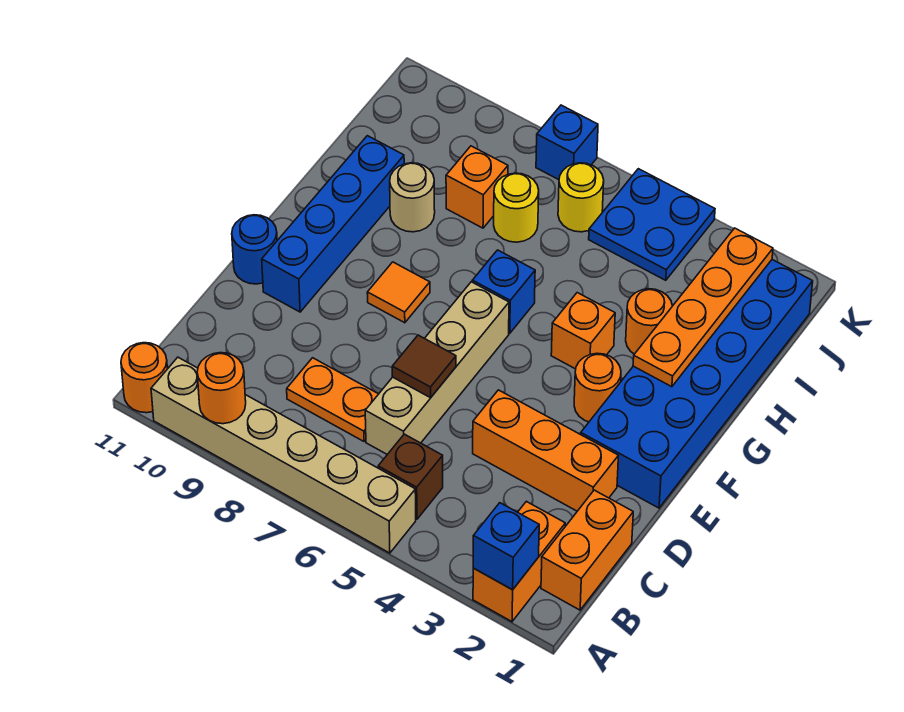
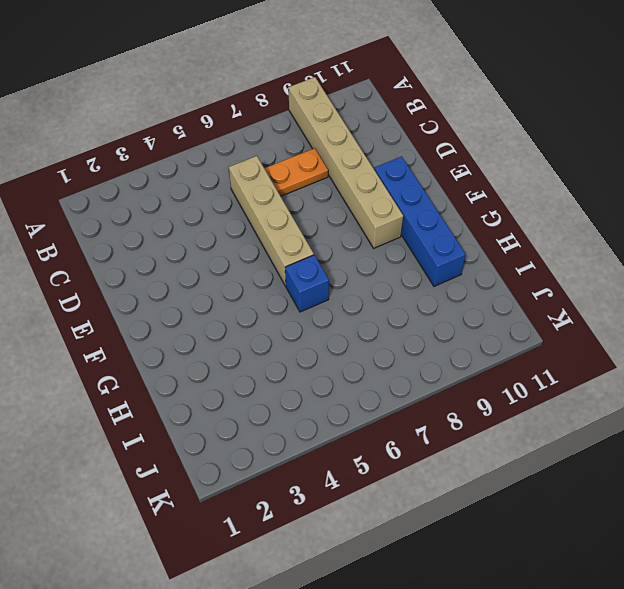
tan 1x6 brick [288,77,403,248] -> tan 1x6 brick turned to [151,357,416,553]
none -> orange 1x2 brick [473,501,565,622]
none -> orange 1x1 round brick [121,343,167,413]
none -> orange 1x2 brick [541,490,633,610]

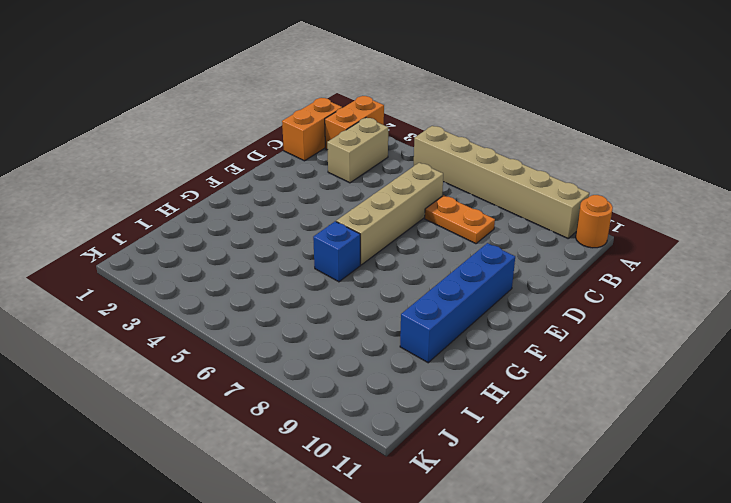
tan 1x2 brick [327,118,388,183] -> none
none -> brown 1x1 brick [378,434,443,519]
none -> orange 1x3 brick [473,390,618,511]
none -> blue 2x6 brick [581,260,813,508]

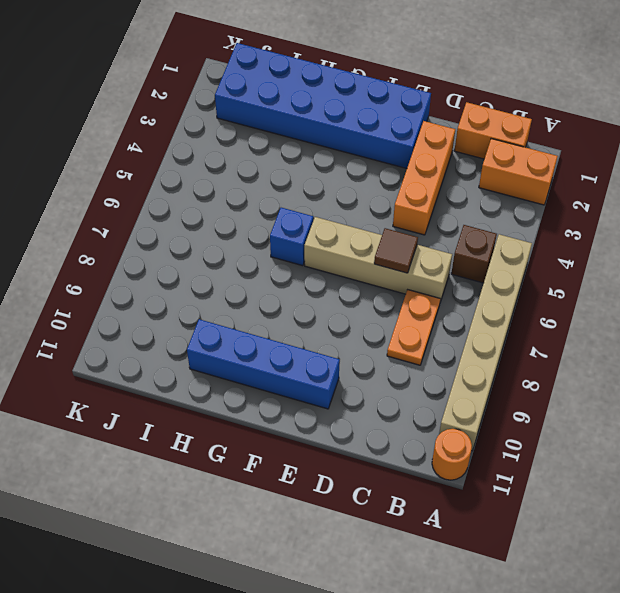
none -> blue 1x1 round brick [232,215,277,284]
none -> orange 1x1 round brick [574,353,621,422]
none -> orange 1x1 tile [367,262,430,323]

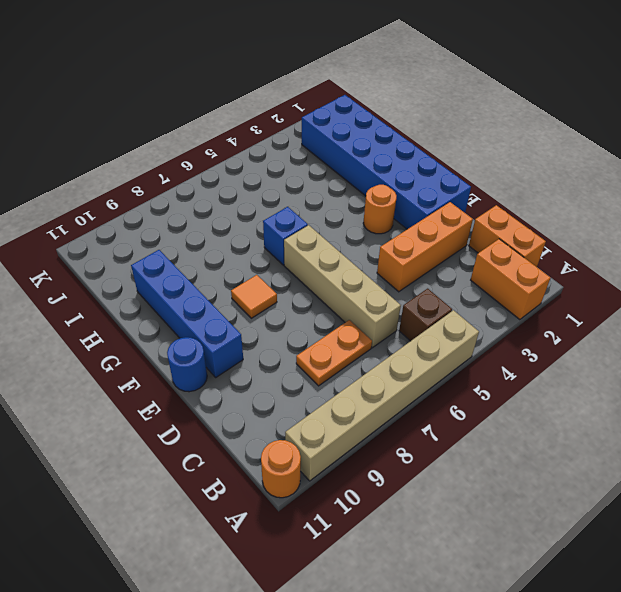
none -> orange 1x1 brick [551,293,615,369]
none -> orange 1x1 round brick [626,289,672,354]
none -> tan 1x1 round brick [390,163,435,232]

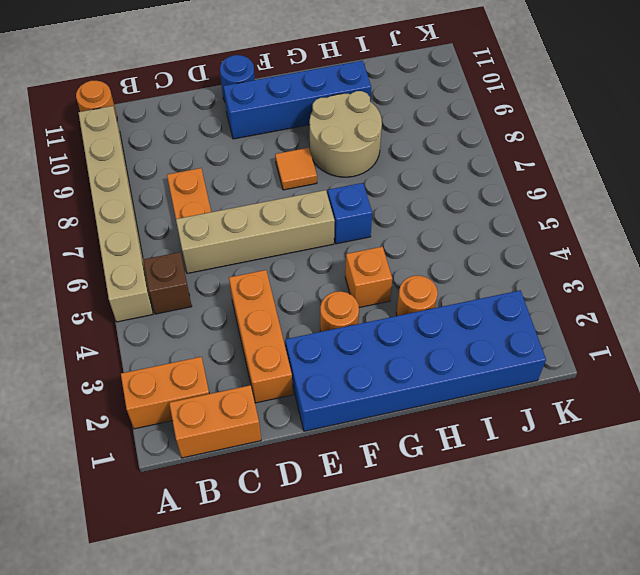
tan 2x2 round brick [310,91,382,177] -> tan 1x1 round brick [390,163,435,232]
none -> yellow 1x1 round brick [494,173,539,242]
none -> orange 1x1 brick [446,146,508,228]
none -> blue 2x2 plate [589,169,715,280]

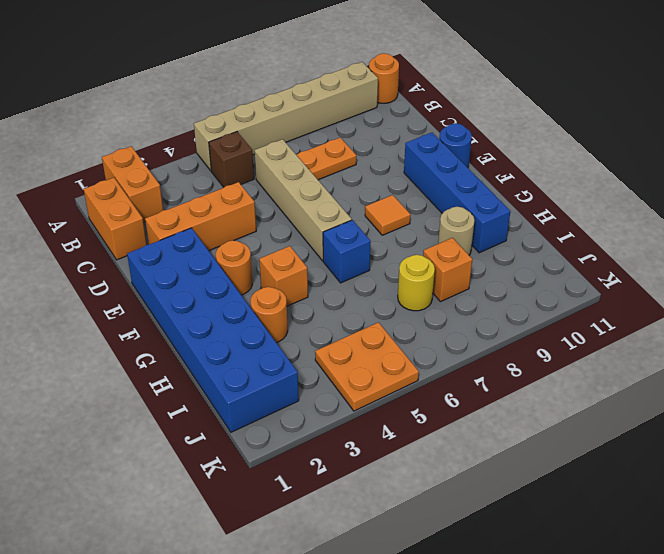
orange 2x2 plate [315,322,419,411] -> blue 2x2 plate [589,169,715,280]
none -> yellow 1x1 round brick [558,163,604,232]
none -> blue 1x1 brick [536,105,598,180]
none -> blue 1x1 brick [473,503,539,590]

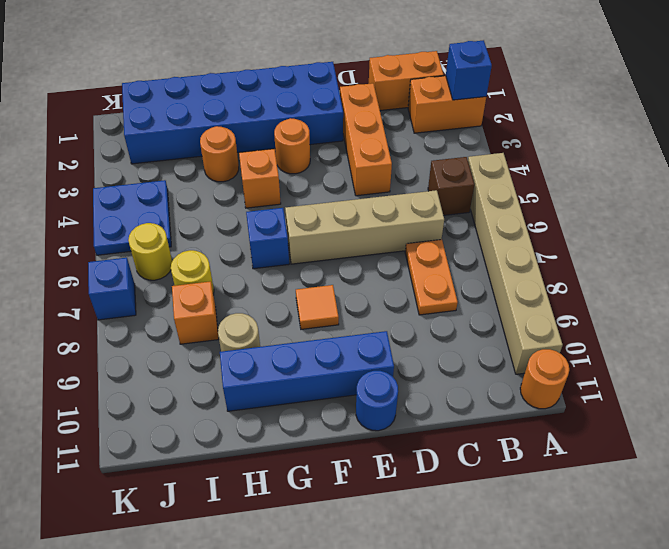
none -> orange 1x1 round brick [197,353,246,424]
none -> brown 1x1 tile [392,335,456,398]
none -> orange 1x4 plate [633,228,773,387]

